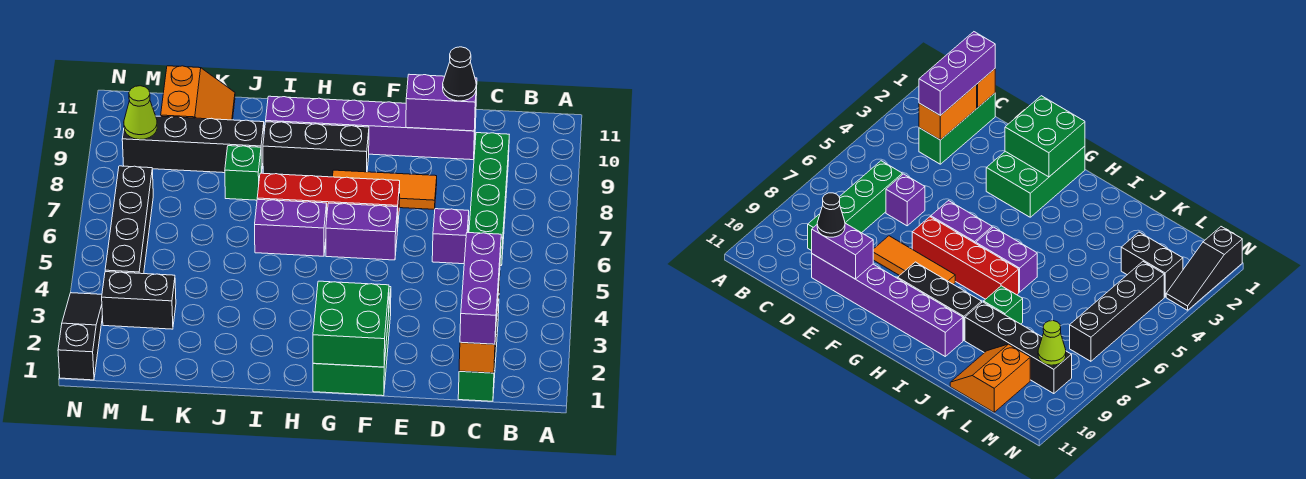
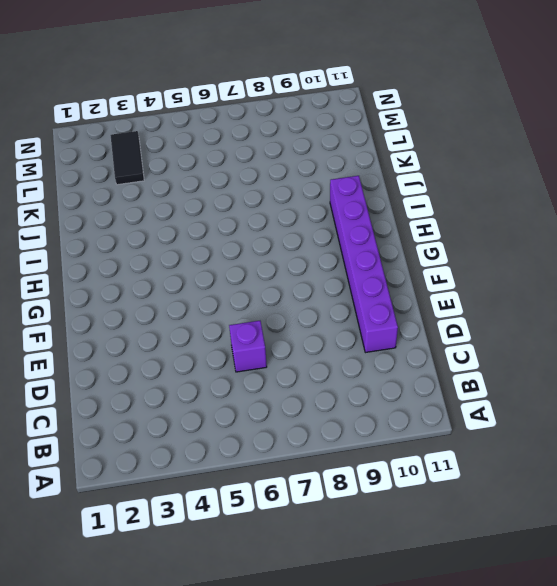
black 1x2 tile [110,131,144,185] -> black 1x2 brick [102,272,176,329]
none -> green 1x3 brick [458,304,499,401]
none -> green 1x4 brick [469,133,509,266]
none -> orange 1x3 tile [333,170,437,209]

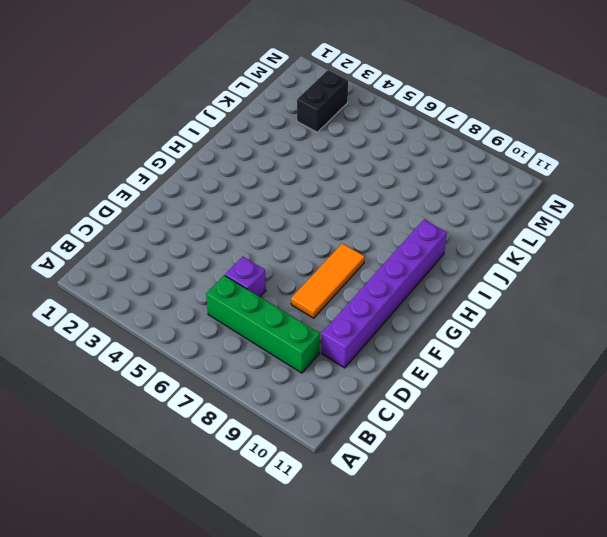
none -> green 1x3 brick [458,304,499,401]
none -> green 2x3 brick [313,287,391,396]
none -> purple 1x2 brick [326,203,398,260]

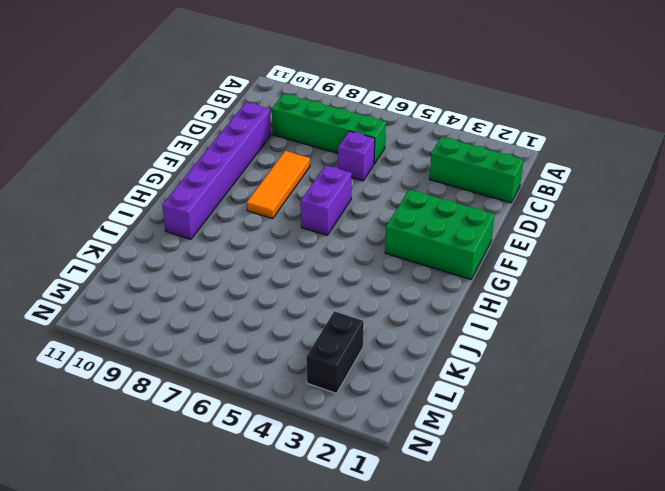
none -> red 1x4 brick [257,173,400,231]
none -> black 1x3 brick [263,122,369,177]
none -> purple 1x2 brick [255,199,327,256]

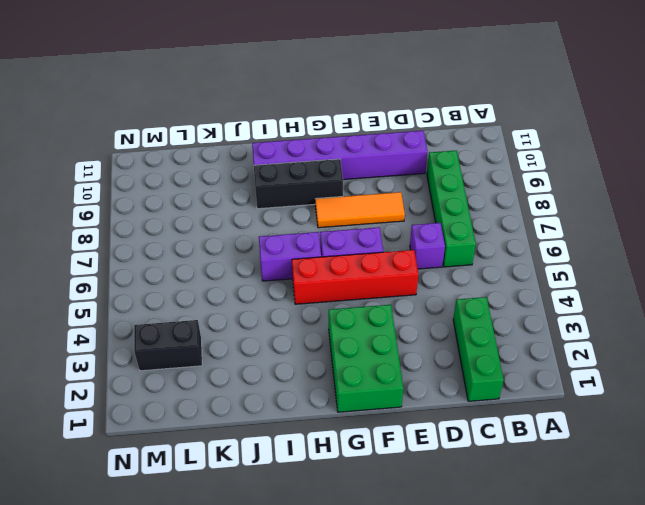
red 1x4 brick [292,250,418,304] -> red 1x4 brick moved to [257,173,400,231]
none -> green 1x1 brick [225,146,261,200]
none -> black 1x4 brick [122,116,264,173]
none -> orange 2x2 slope [161,66,235,120]

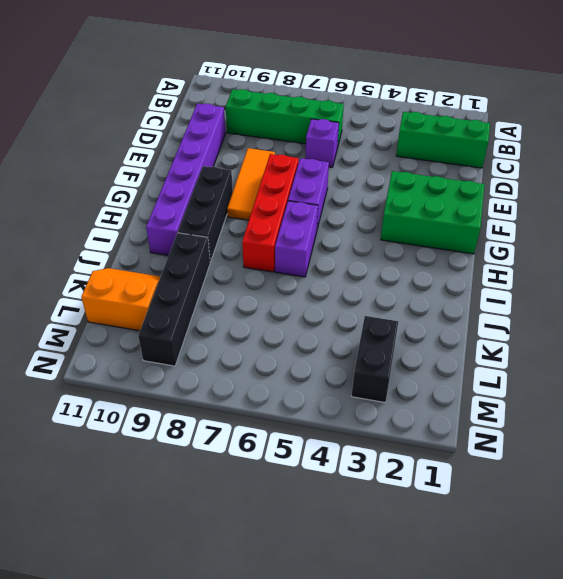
none -> green 1x1 brick [225,146,261,200]
none -> black 1x4 brick [105,166,153,274]
none -> black 1x3 slope [58,293,102,380]

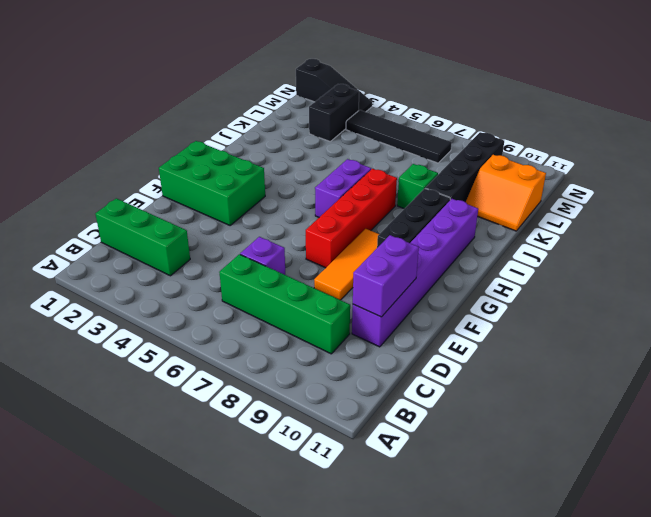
black 1x4 tile [346,110,452,163] -> black 1x4 brick [105,166,153,274]
none -> purple 1x2 brick [326,203,398,260]
none -> orange 1x1 brick [459,322,497,373]
none -> orange 1x2 brick [919,85,977,140]

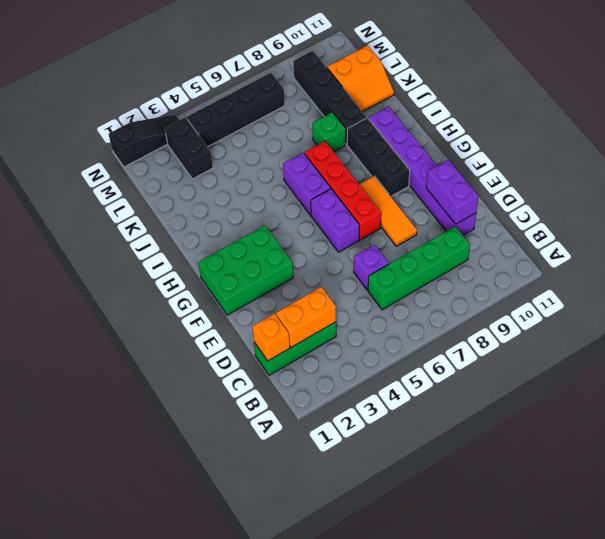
none -> green 2x2 brick [313,281,389,367]
none -> lime 1x1 cone [124,86,157,140]
none -> purple 1x3 brick [460,233,501,344]

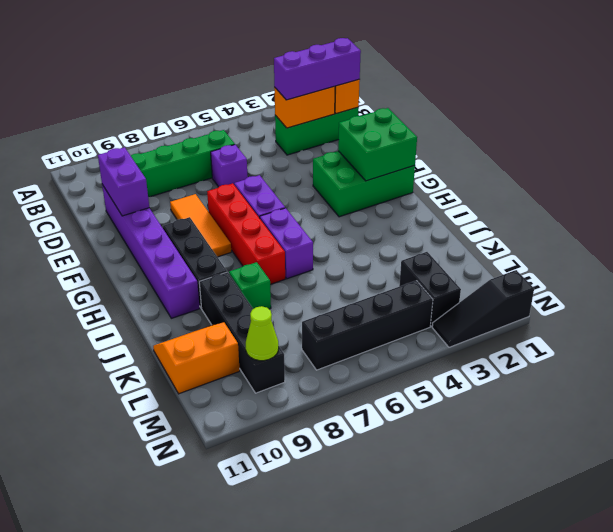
none -> black 1x1 cone [443,47,476,101]

